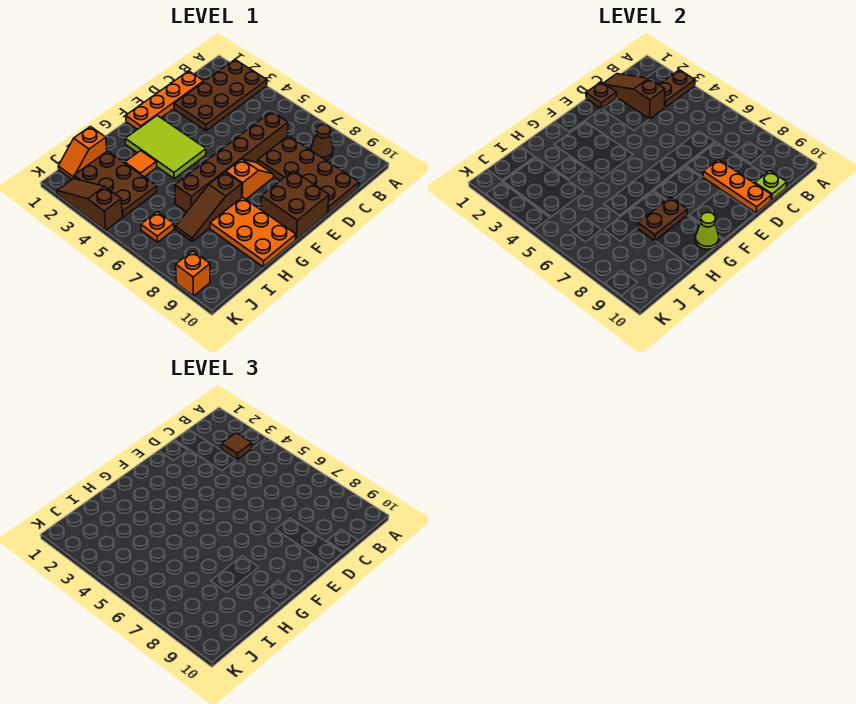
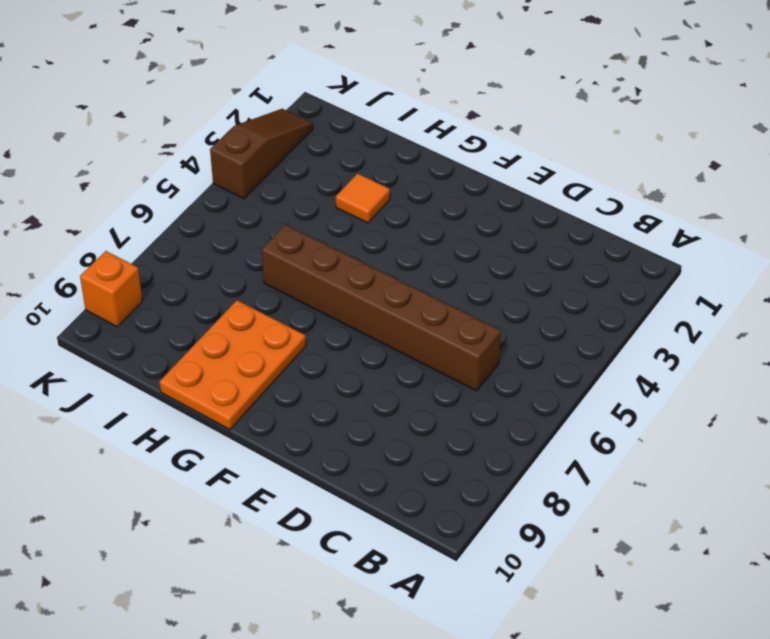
none -> brown 2x4 plate [174,60,267,131]
none -> brown 1x1 cone [311,125,333,160]
none -> orange 1x4 plate [126,71,204,130]

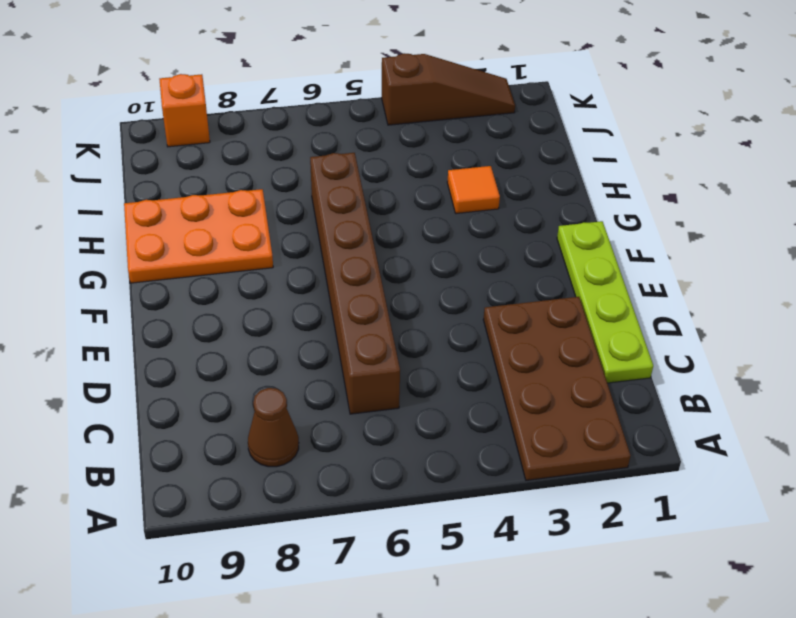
lime 1x4 plate [557,221,653,383] -> orange 1x4 plate [126,71,204,130]
none -> brown 2x4 plate [258,136,359,213]
none -> orange 1x2 slope [226,159,274,199]
none -> brown 2x2 brick [261,171,329,239]

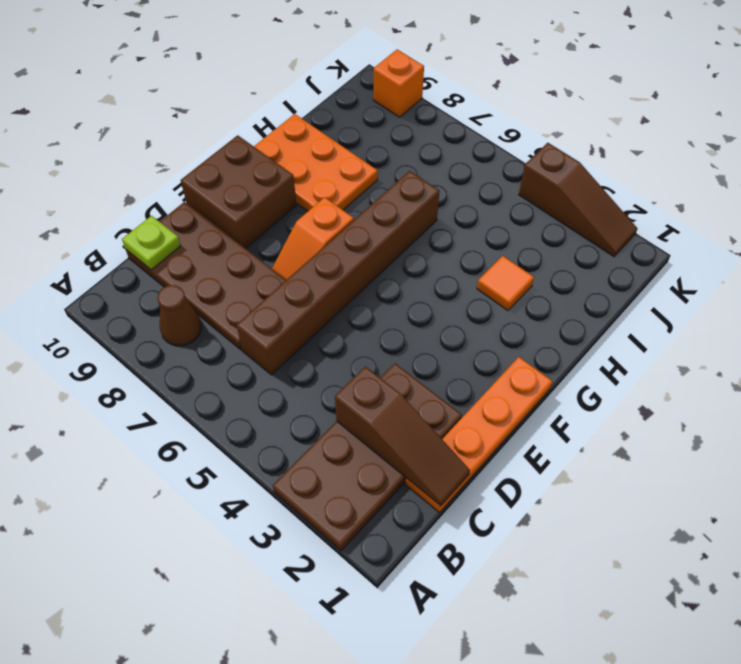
none -> lime 2x3 tile [125,115,206,178]
none -> brown 1x3 slope [176,172,242,241]
none -> orange 1x2 slope [58,127,107,179]

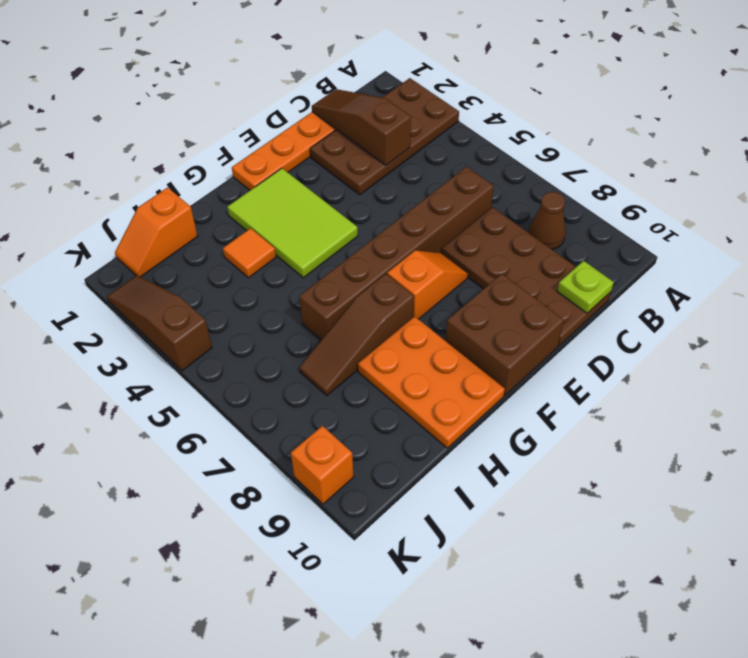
none -> brown 2x3 plate [74,151,157,217]
none -> orange 1x1 plate [141,212,174,242]
none -> brown 1x2 plate [659,70,695,107]

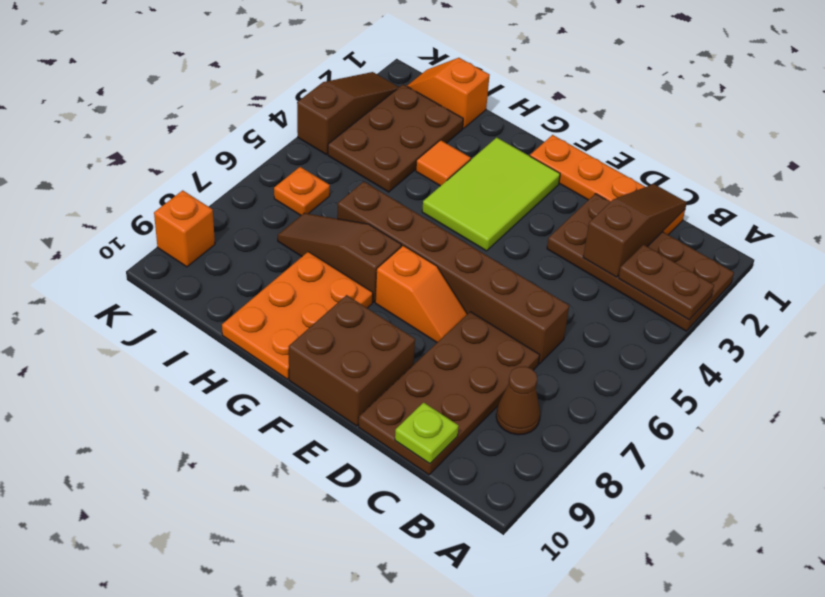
none -> brown 1x1 plate [586,82,617,109]
none -> orange 1x3 plate [703,160,772,213]
none -> brown 1x2 plate [638,197,687,241]

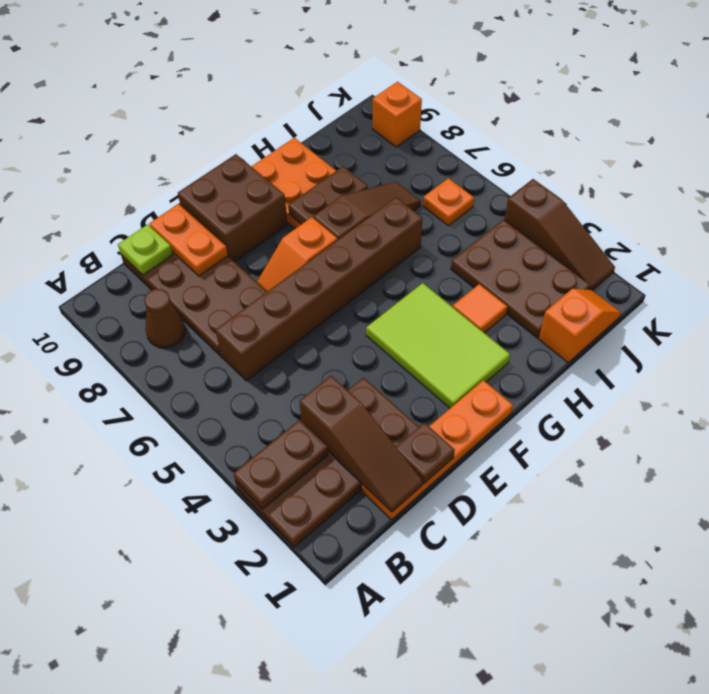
orange 1x2 plate [149,204,228,276] -> orange 1x3 plate [703,160,772,213]
none -> lime 1x1 cone [695,212,719,249]
none -> brown 1x1 tile [222,433,252,459]

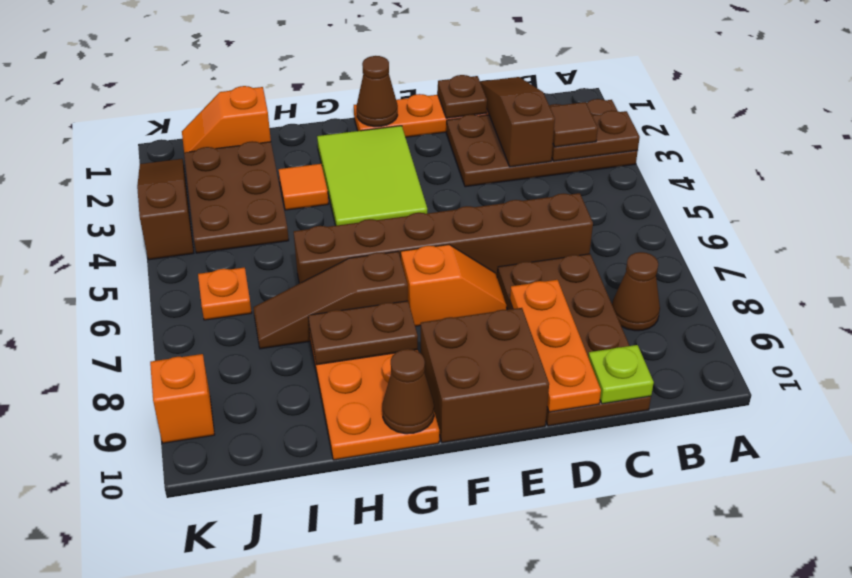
brown 1x1 cone [357,56,398,127] -> none
brown 1x1 cone [382,349,434,434] -> lime 1x1 cone [695,212,719,249]

